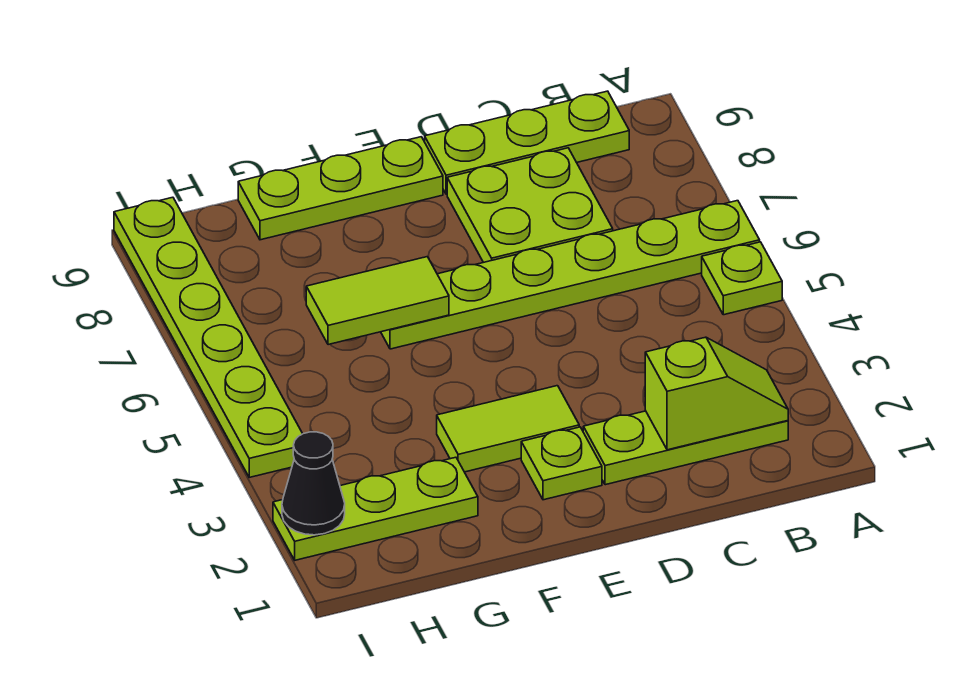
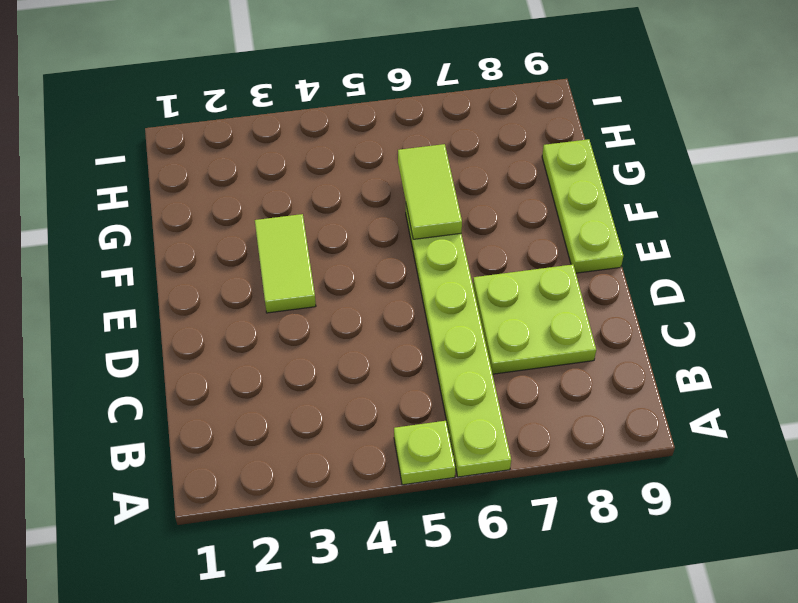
none -> lime 1x3 plate [583,411,788,485]
none -> lime 1x3 plate [425,91,629,194]
none -> lime 1x1 plate [521,427,602,500]

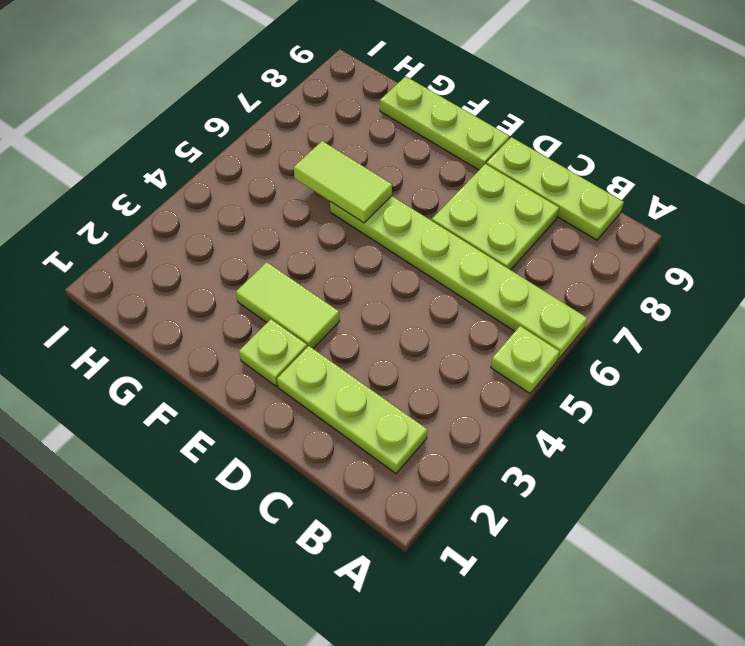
none -> lime 1x3 plate [273,457,478,560]
none -> lime 1x6 plate [114,197,302,477]
none -> lime 1x2 slope [645,337,788,450]

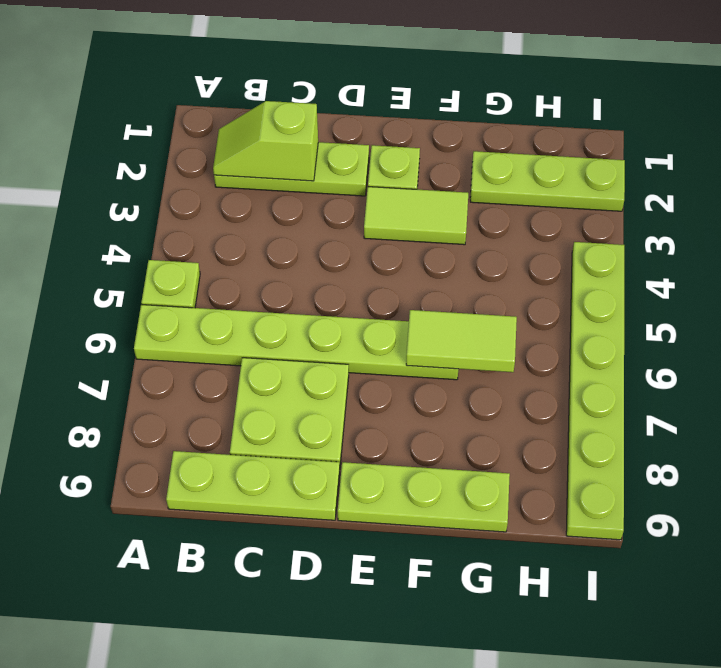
none -> black 1x1 cone [282,432,345,535]

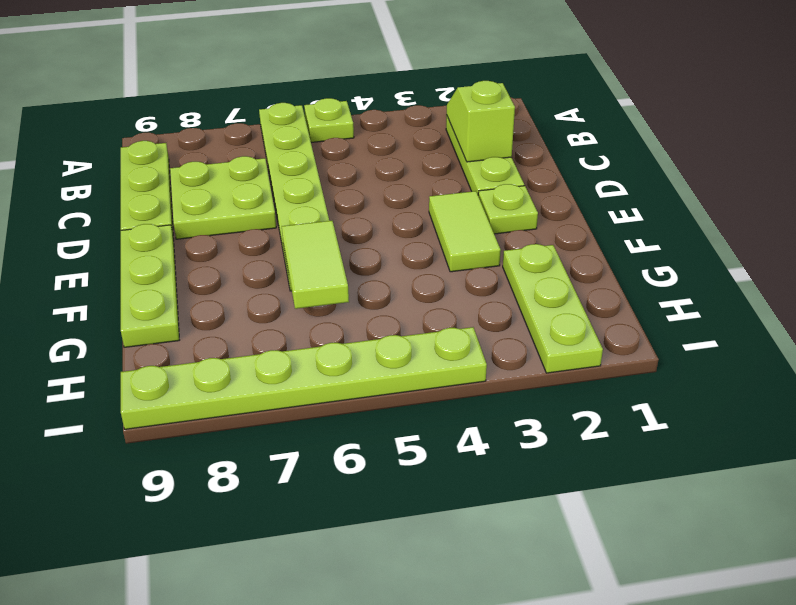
none -> black 1x1 cone [282,432,345,535]

